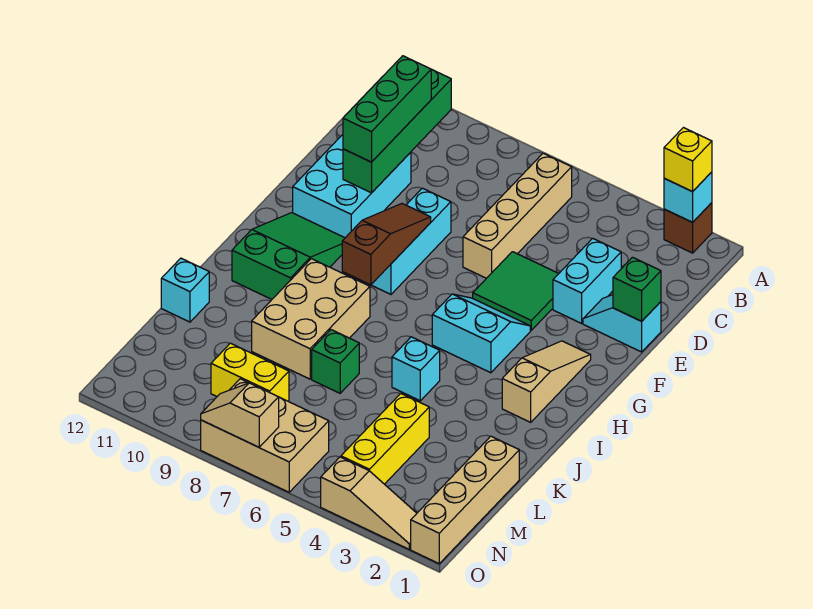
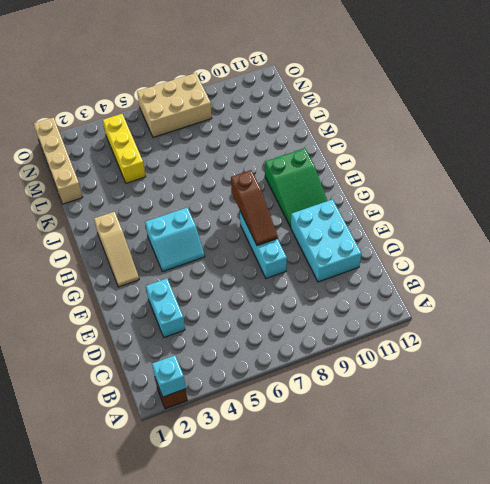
none -> tan 1x4 brick [463,153,572,278]
none -> cyan 1x2 slope [583,295,661,352]
none -> green 2x2 tile [473,252,559,330]

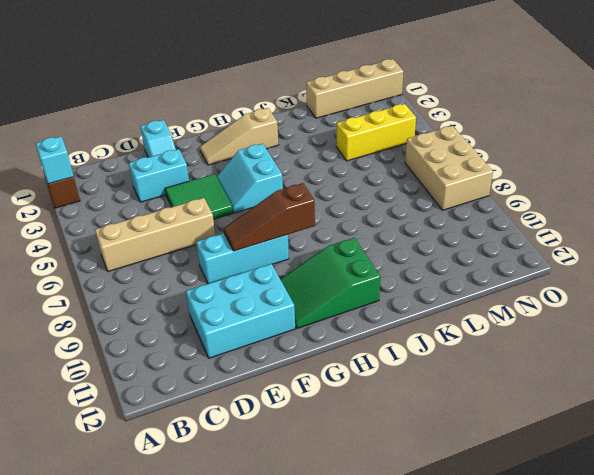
none -> tan 2x3 brick [252,259,370,379]
none -> cyan 1x1 brick [392,337,440,401]
none -> green 1x1 brick [312,330,359,393]

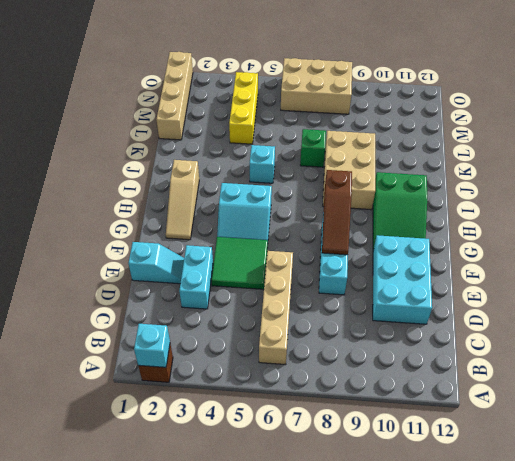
none -> cyan 1x1 brick [161,258,209,322]
none -> yellow 1x2 brick [211,343,289,402]
none -> tan 1x3 slope [321,457,417,549]

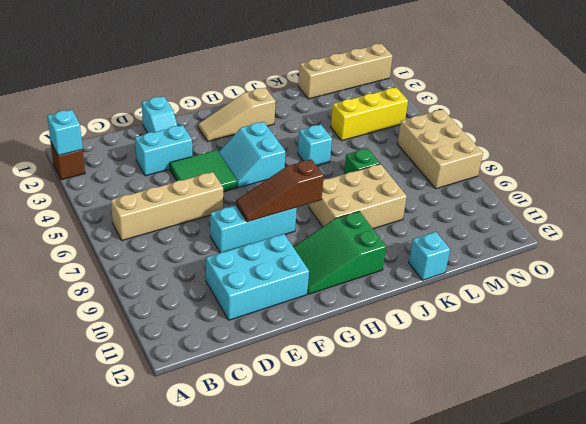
none -> yellow 1x2 brick [211,343,289,402]
none -> tan 1x3 slope [321,457,417,549]
none -> green 1x4 brick [343,69,451,193]

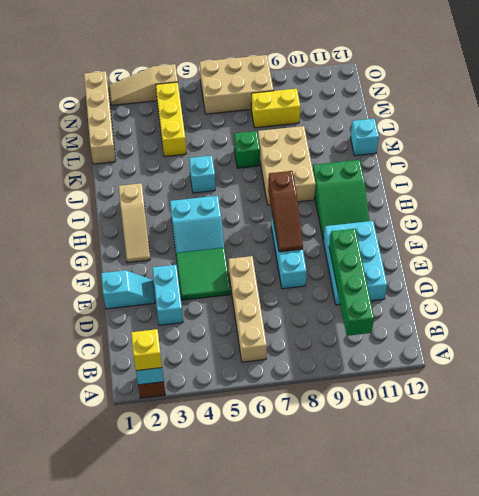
none -> green 1x1 brick [613,257,661,321]
none -> tan 1x2 slope [201,383,279,447]
none -> green 1x3 brick [343,56,431,162]

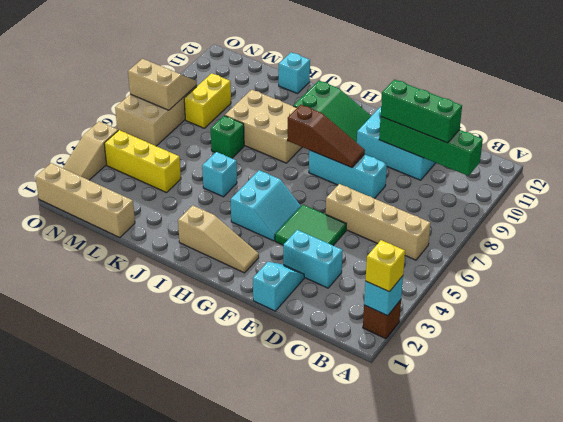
tan 2x2 slope [128,59,197,110] -> tan 1x2 slope [201,383,279,447]
none -> green 1x1 brick [613,257,661,321]

